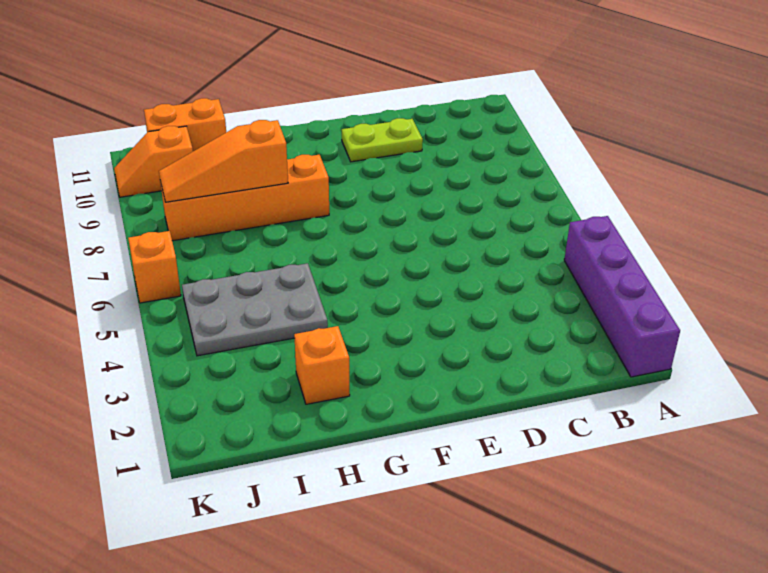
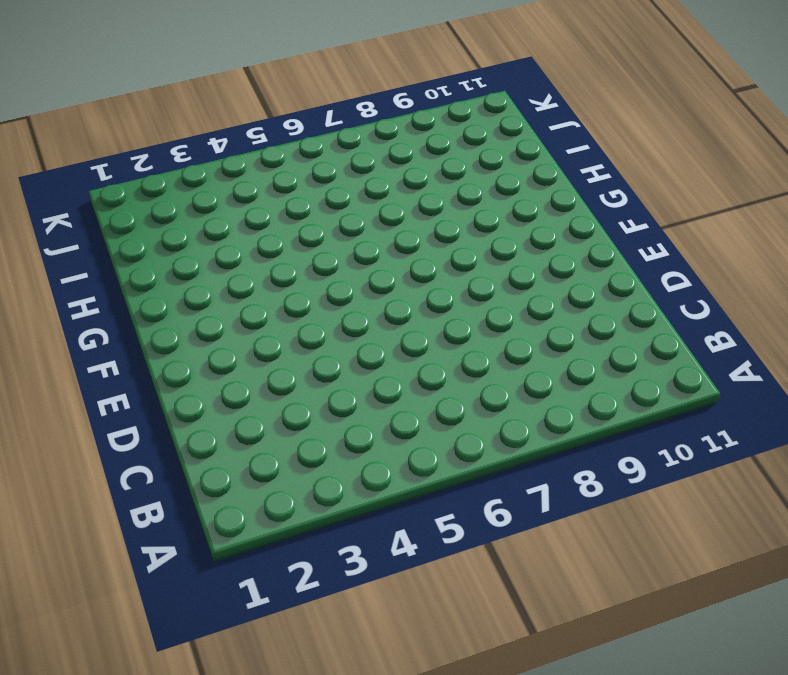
none -> purple 1x4 brick [564,216,680,377]
none -> lime 1x2 plate [342,118,423,162]

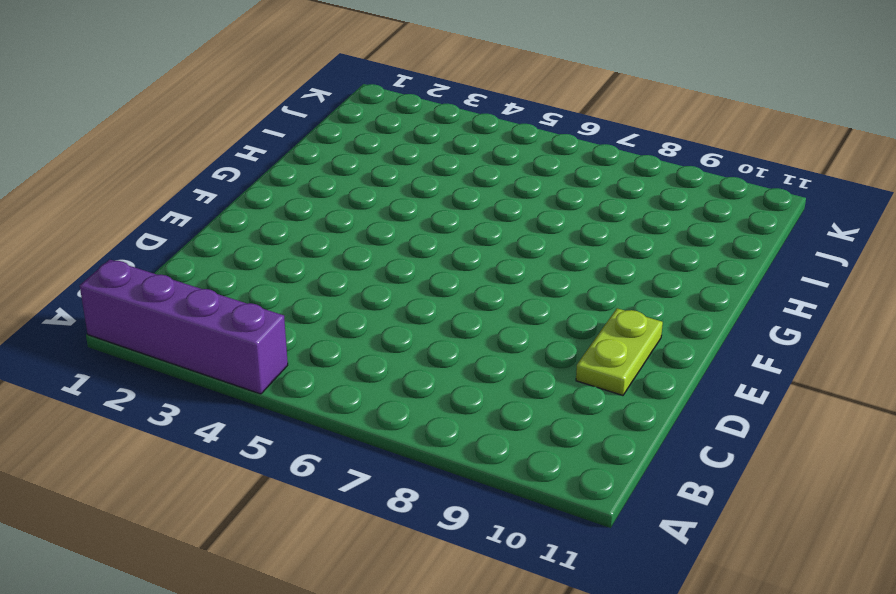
none -> orange 1x4 brick [160,155,329,241]
none -> orange 1x1 brick [294,326,350,404]

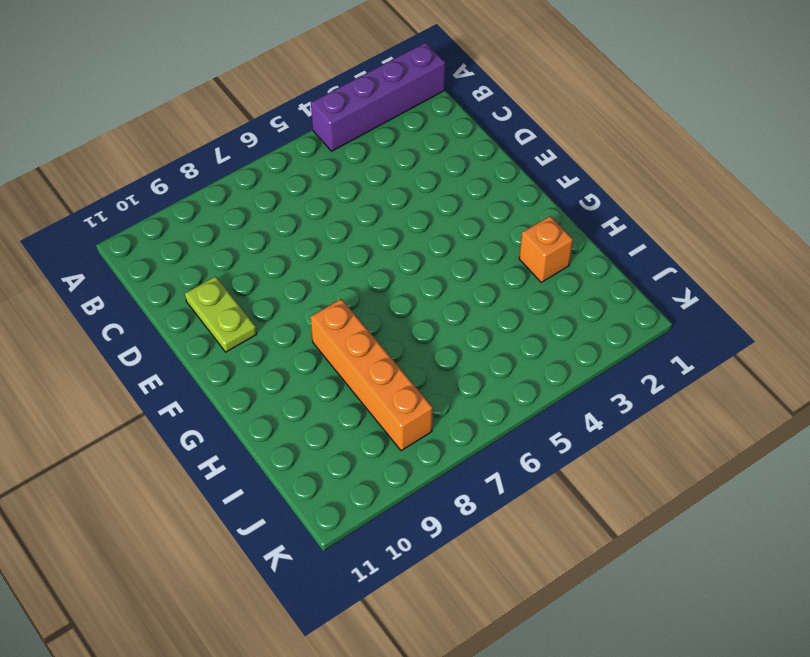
none -> grey 2x3 plate [182,263,328,356]
none -> orange 1x2 brick [144,98,226,151]

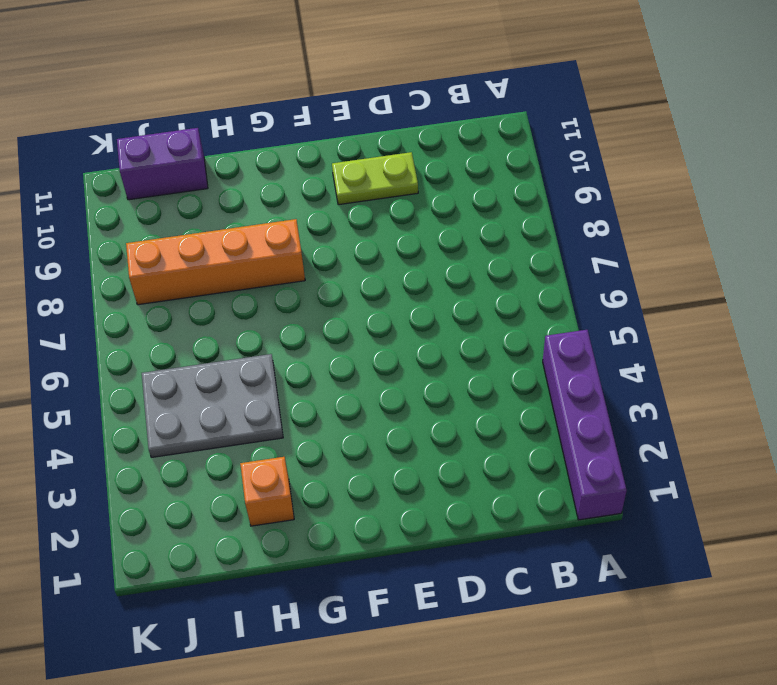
purple 1x2 brick [117,128,208,200] -> orange 1x2 brick [144,98,226,151]
none -> orange 1x2 slope [114,126,193,197]
none -> orange 1x1 brick [128,231,181,303]

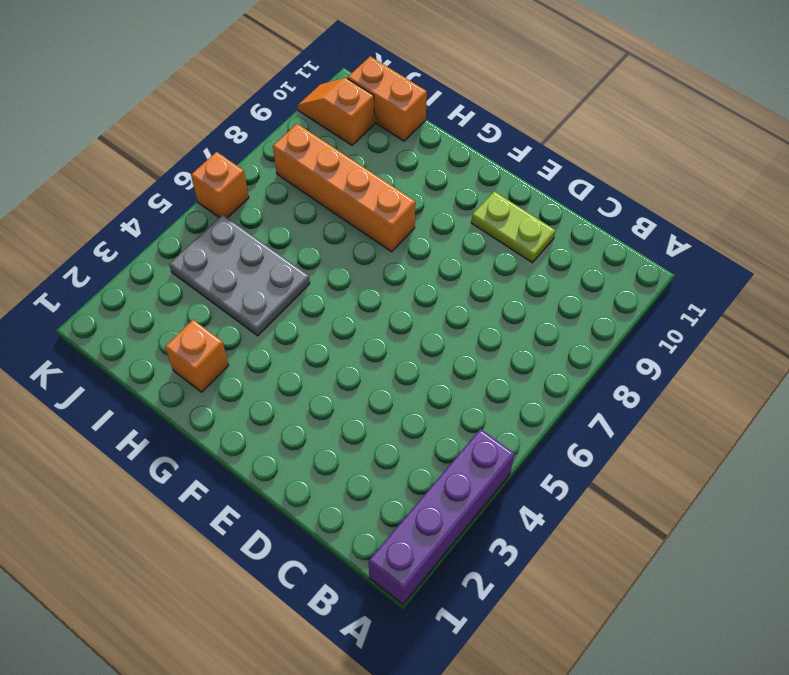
none -> orange 1x3 slope [159,120,288,202]

